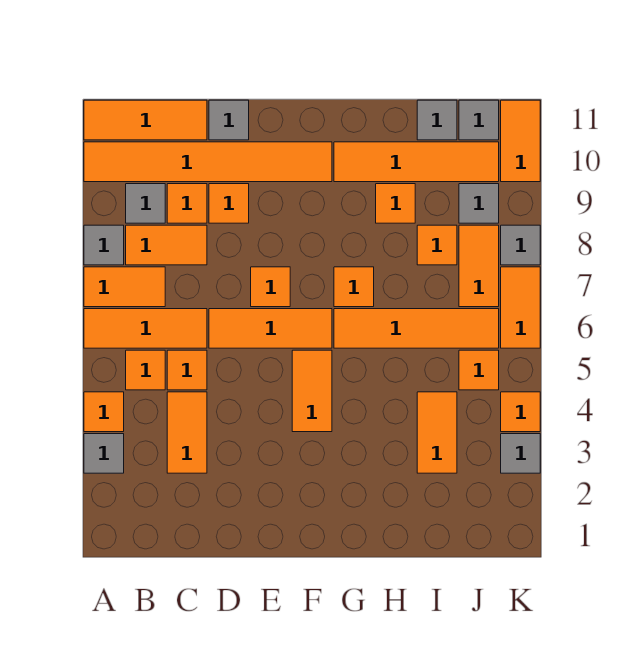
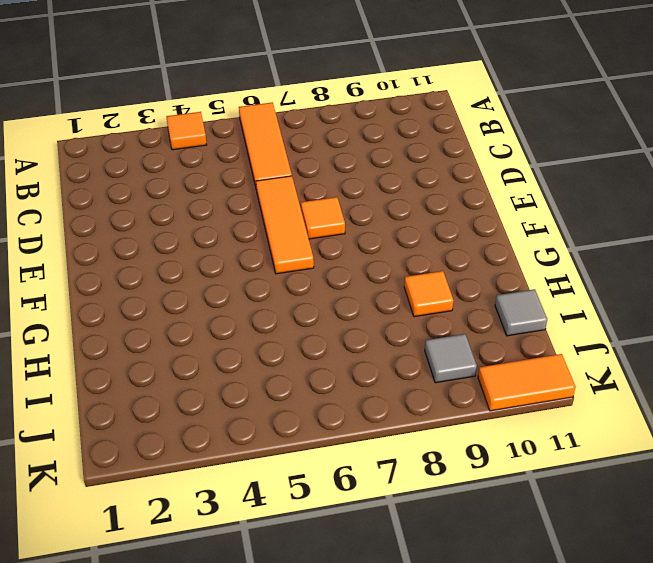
none -> grey 1x1 tile [84,434,124,473]
none -> orange 1x2 tile [84,267,165,307]
none -> grey 1x1 tile [84,225,124,265]
none -> orange 1x6 tile [84,142,332,182]

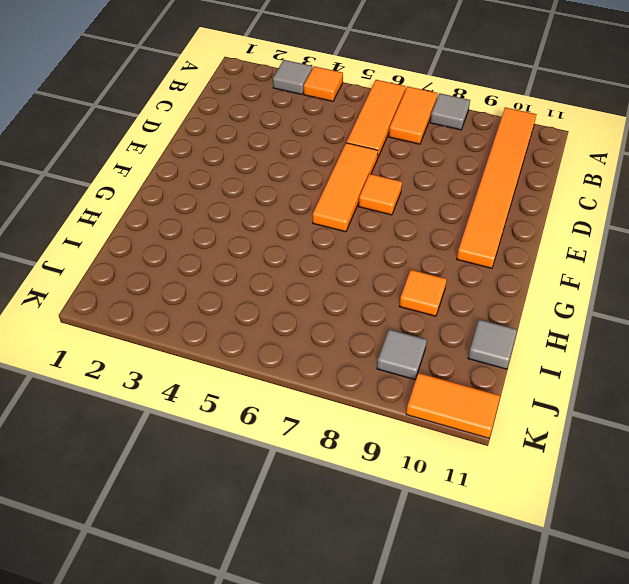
none -> orange 1x3 tile [84,100,207,140]
none -> orange 1x1 tile [126,350,165,390]
none -> orange 1x2 tile [126,225,207,265]
none -> grey 1x1 tile [126,184,165,223]

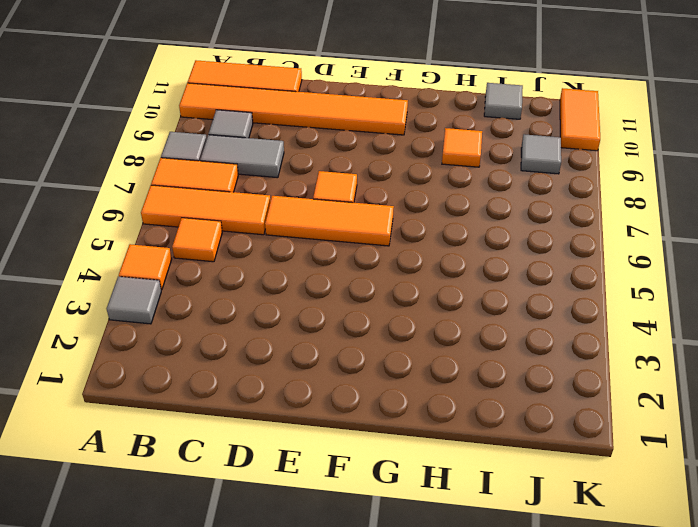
grey 1x2 tile [200,135,284,178] -> orange 1x2 tile [126,225,207,265]
none -> orange 1x2 tile [167,392,207,473]
none -> orange 1x1 tile [167,350,207,390]
none -> orange 1x1 tile [167,184,207,223]
none -> orange 1x1 tile [209,184,249,223]

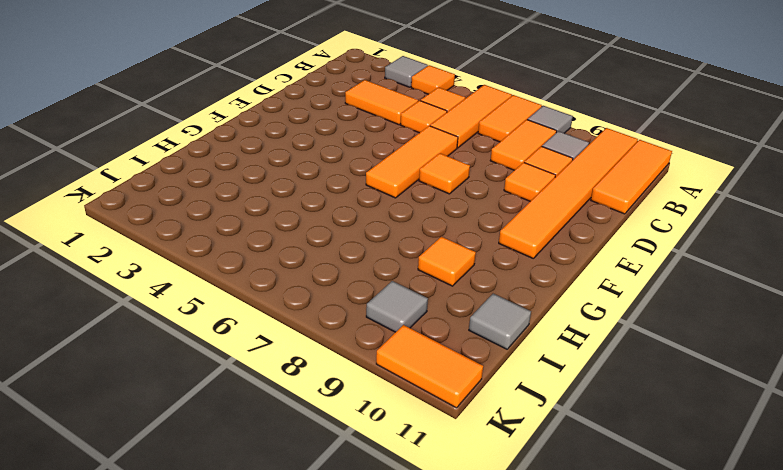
none -> grey 1x1 tile [209,100,249,140]
none -> orange 1x2 tile [292,350,332,432]
none -> orange 1x4 tile [334,309,499,348]
none -> orange 1x1 tile [334,267,374,307]

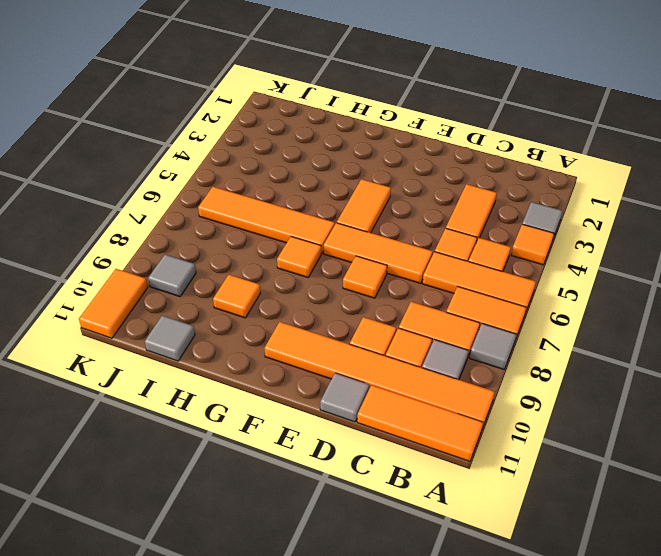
none -> orange 1x4 tile [334,142,499,182]
none -> orange 1x2 tile [417,392,457,473]
none -> orange 1x1 tile [417,225,457,265]
none -> orange 1x1 tile [459,350,499,390]

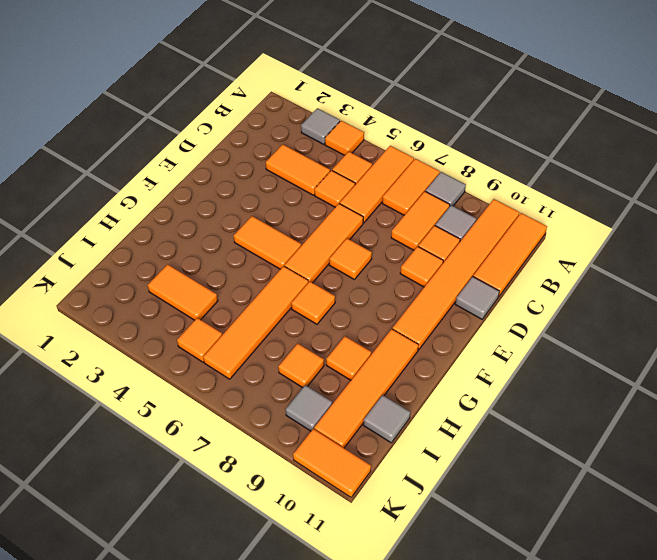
none -> orange 1x2 tile [459,225,499,307]
none -> grey 1x1 tile [459,100,499,140]
none -> grey 1x1 tile [501,434,540,473]
none -> orange 1x1 tile [501,392,540,432]

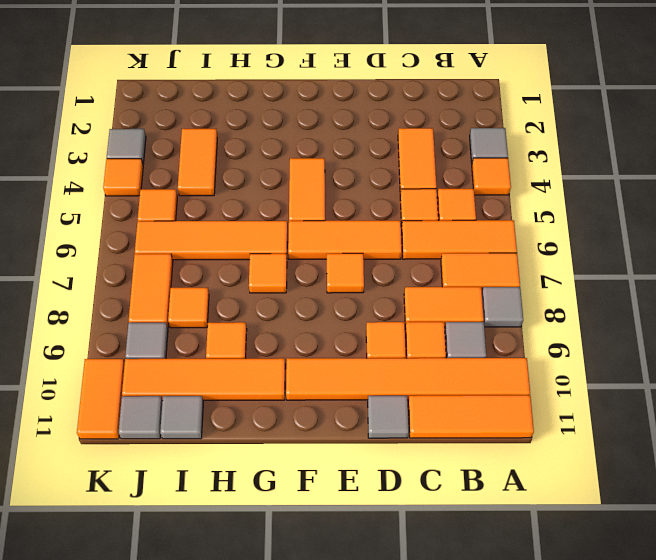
none -> orange 1x2 tile [501,267,540,348]
none -> grey 1x1 tile [501,225,540,265]

